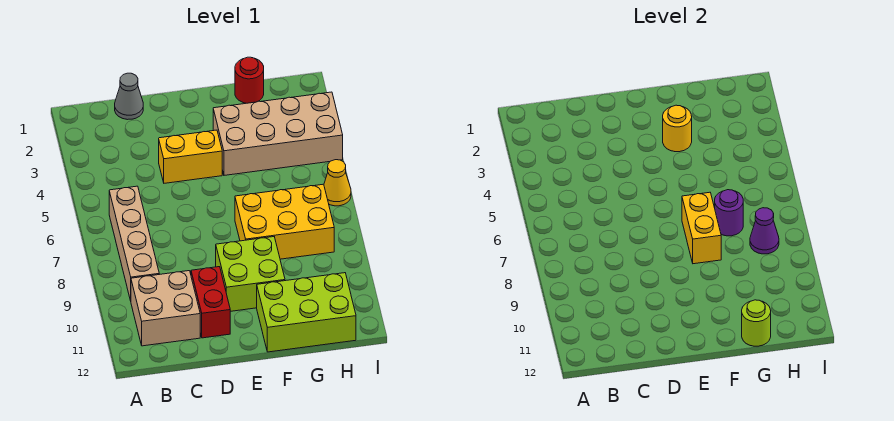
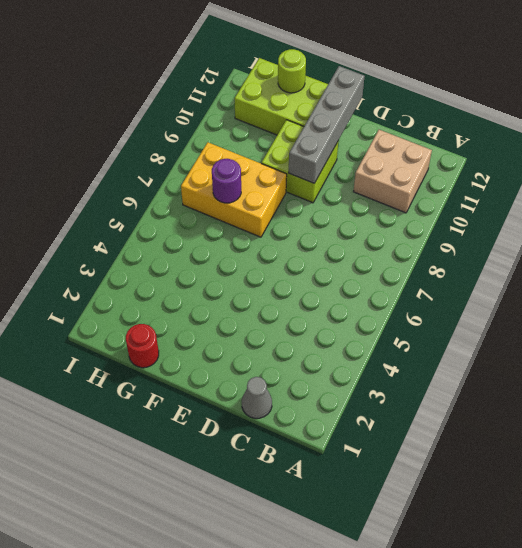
grey 1x4 brick [289,66,365,183] -> none
none -> tan 1x4 brick [109,186,159,301]
none -> yellow 1x2 brick [159,130,222,183]
none -> red 1x2 brick [191,267,230,338]

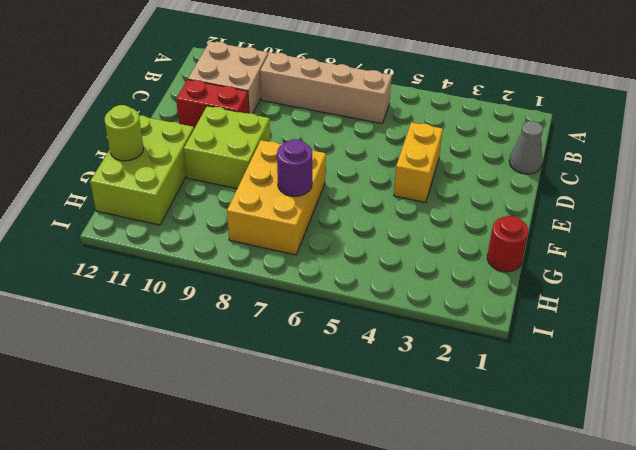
none -> tan 2x4 brick [213,92,343,175]
none -> yellow 1x1 cone [324,160,351,206]
none -> yellow 1x1 round brick [663,105,692,152]

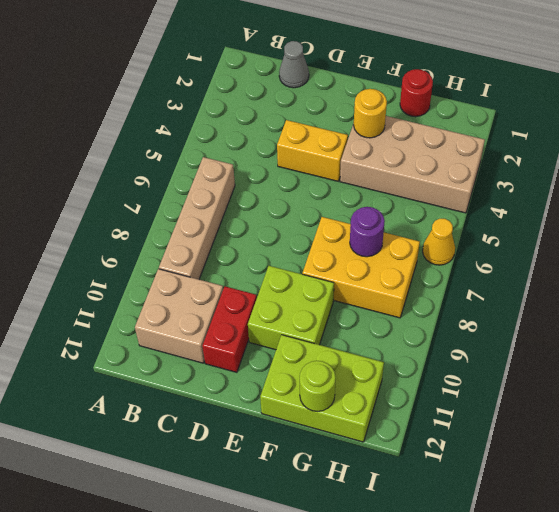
none -> yellow 1x2 brick [682,192,721,264]
none -> purple 1x1 cone [750,208,779,254]

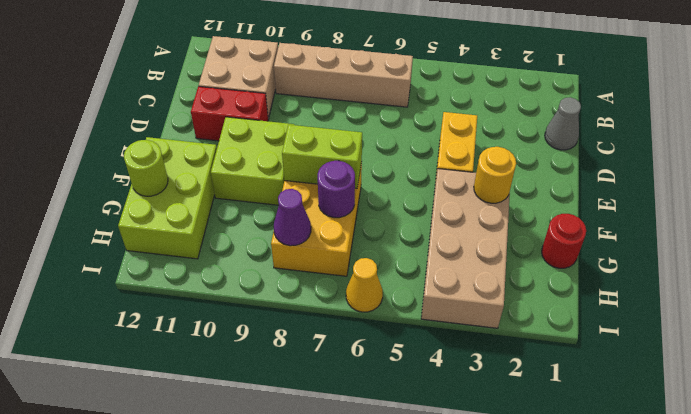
lime 1x2 brick [282,125,362,188] -> yellow 1x2 brick [682,192,721,264]

